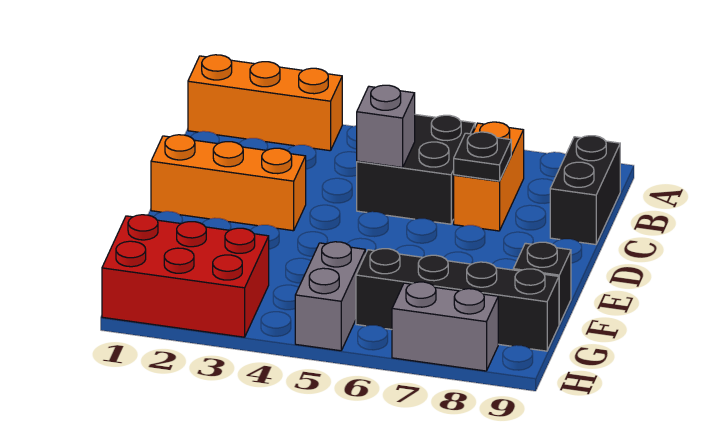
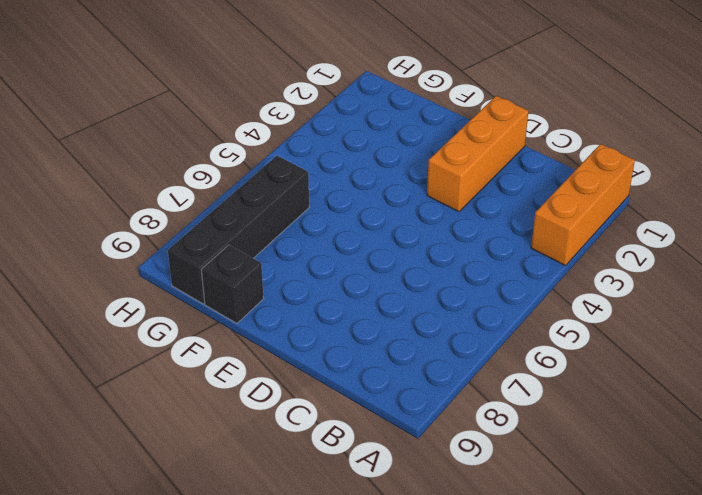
none -> black 2x2 brick [357,114,475,224]
none -> orange 1x2 brick [454,122,524,231]
none -> black 1x2 brick [550,136,620,245]

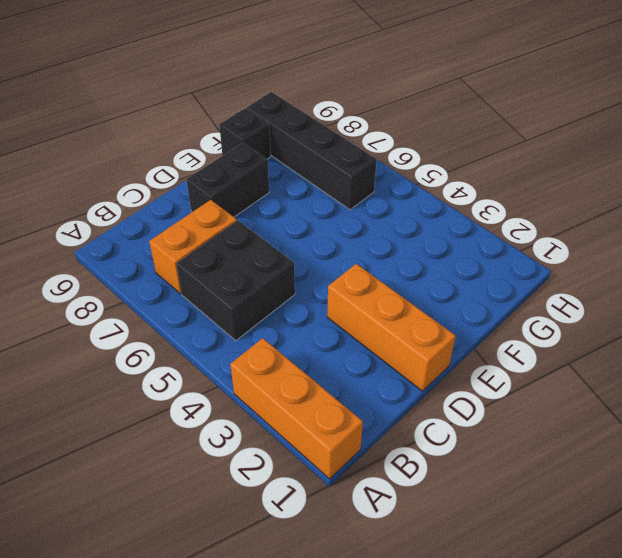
black 1x2 brick [186,143,269,217] -> black 1x2 brick moved to [550,136,620,245]
none -> red 2x3 brick [102,215,269,337]
none -> grey 1x2 brick [295,242,365,351]
none -> grey 1x2 brick [392,282,498,371]

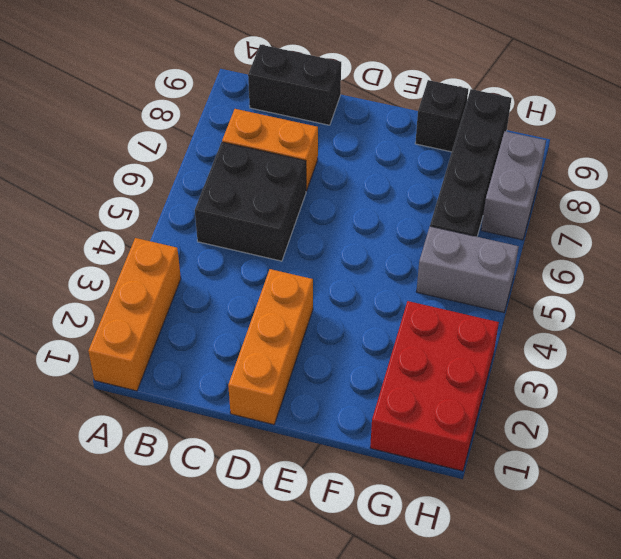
none -> grey 1x1 brick [357,85,415,168]
none -> black 1x1 plate [454,132,511,181]

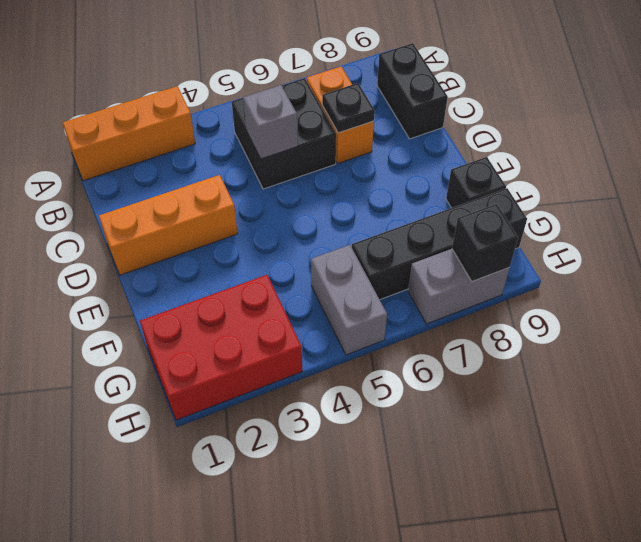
black 1x1 brick [452,204,518,281] -> none

